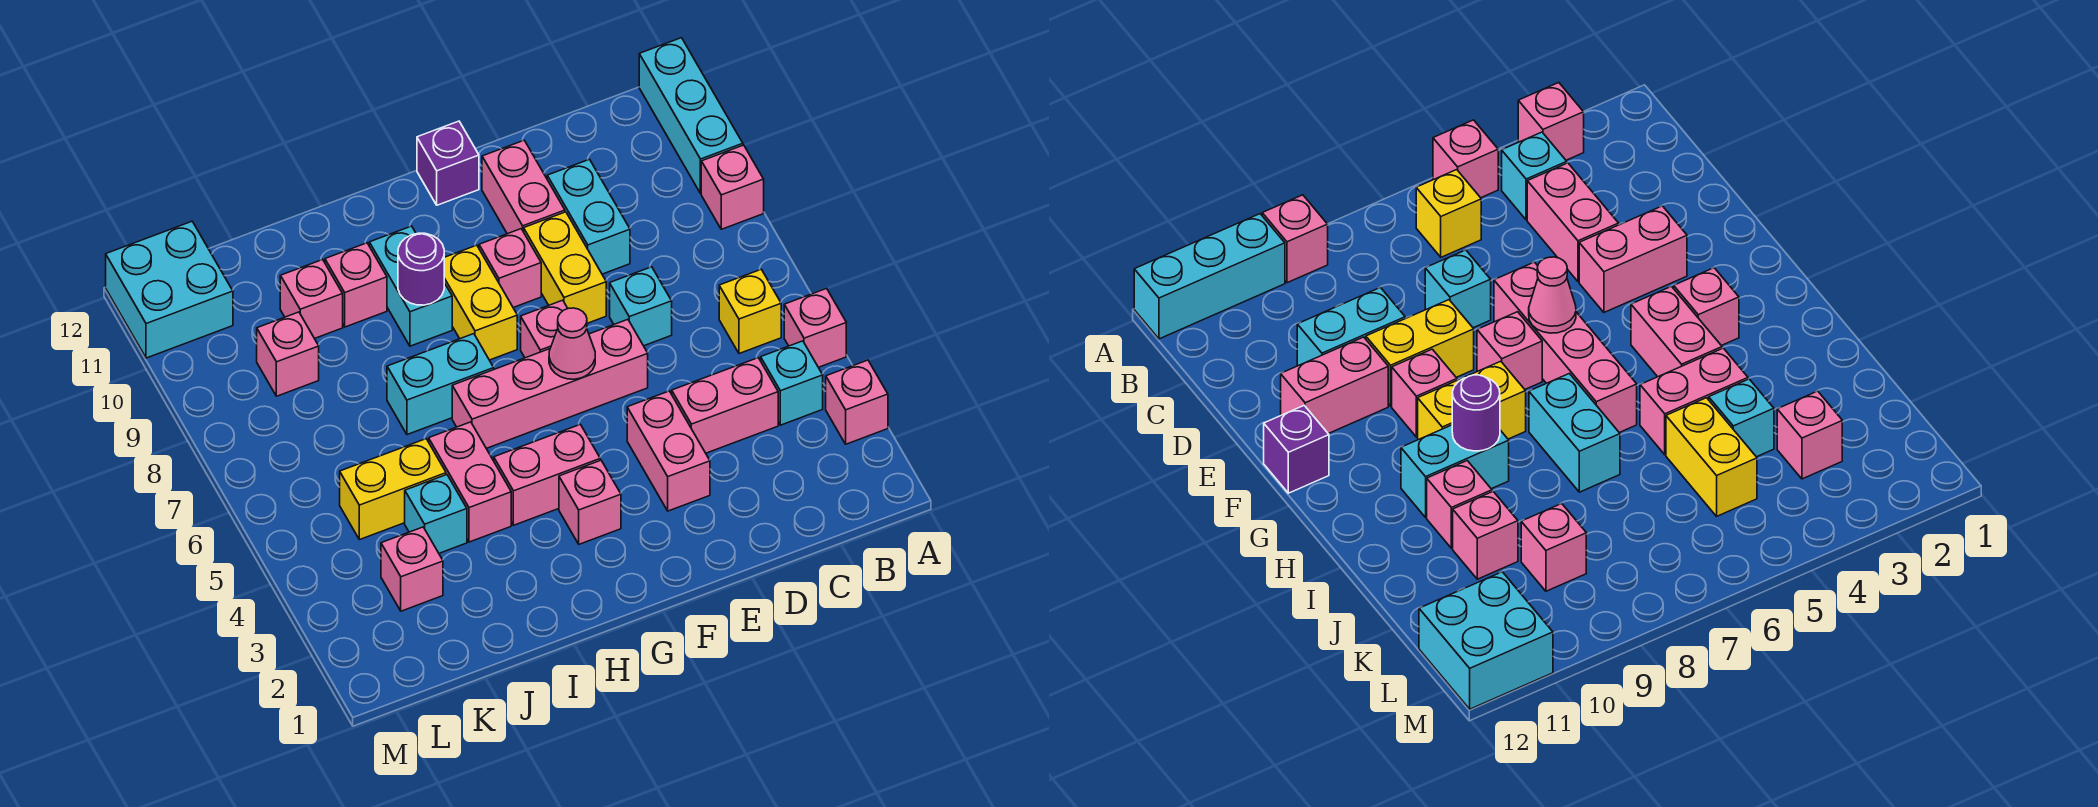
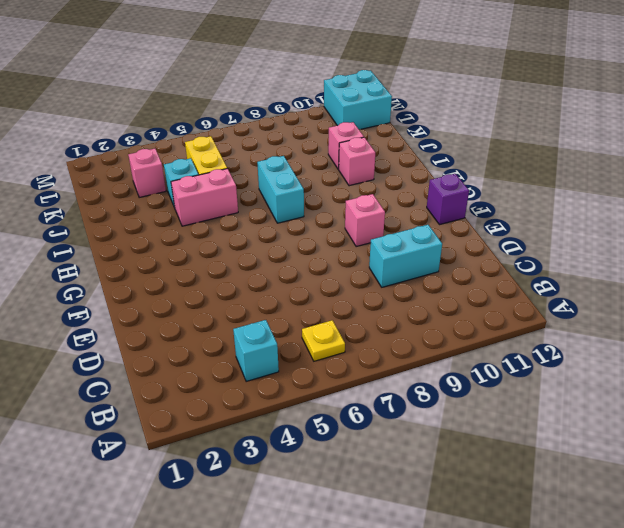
yellow 1x1 plate [302,320,345,361] -> yellow 1x1 brick [719,269,781,354]
none -> pink 1x1 brick [826,360,888,444]
none -> pink 1x1 brick [784,289,846,367]
none -> pink 1x1 brick [701,145,764,229]
none -> cyan 1x3 brick [639,38,743,194]

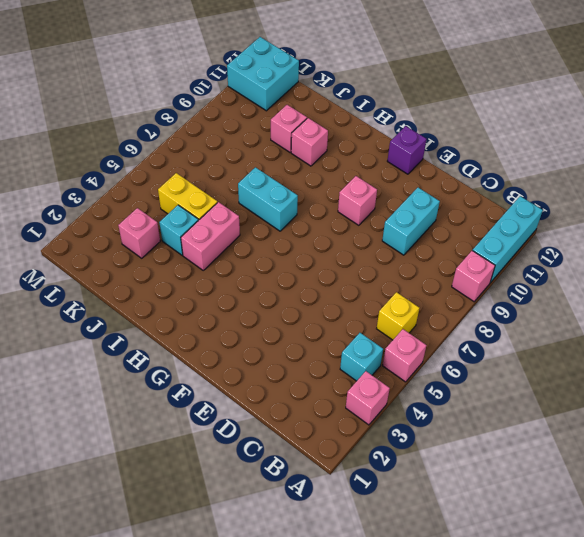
none -> pink 1x2 brick [672,358,778,453]
none -> cyan 1x1 brick [610,267,672,346]
none -> pink 1x2 brick [627,391,710,511]
none -> pink 1x4 brick [452,320,648,448]

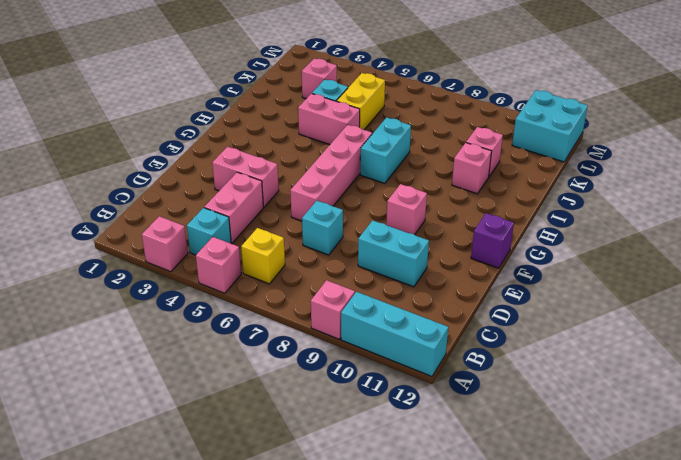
none -> yellow 1x2 brick [524,212,606,323]
none -> pink 1x2 brick [482,140,565,234]
none -> pink 1x1 brick [521,300,568,358]
none -> pink 1x1 brick [559,460,621,544]

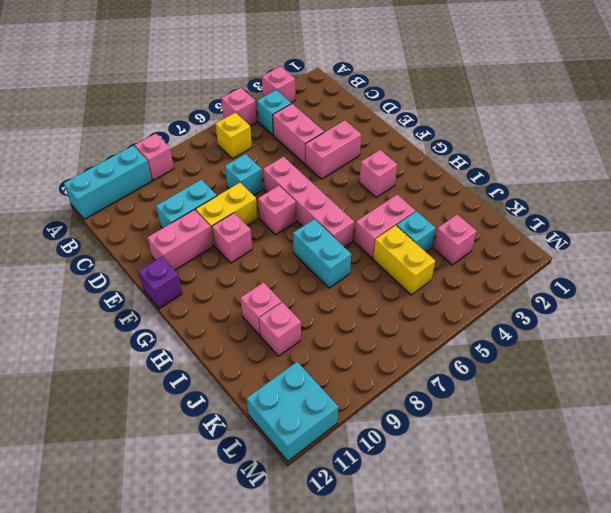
none -> pink 1x2 brick [494,424,600,525]
none -> yellow 1x2 brick [444,245,517,360]
none -> cyan 1x2 brick [369,226,452,346]
none -> pink 1x1 brick [257,312,319,396]

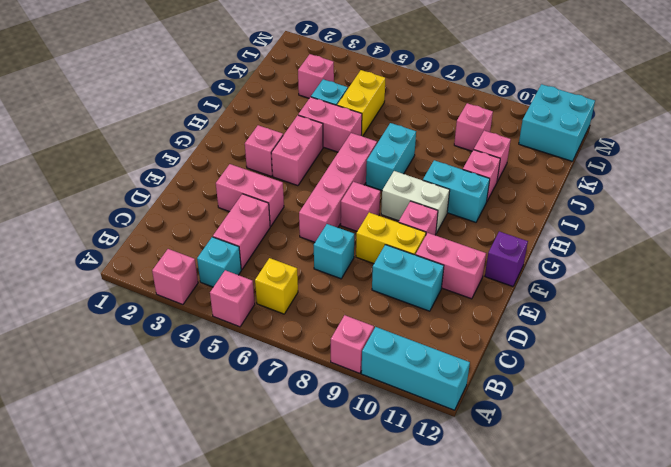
white 1x2 brick [381,171,450,233] -> yellow 1x2 brick [444,245,517,360]
none -> pink 1x1 cone [549,308,595,379]
none -> purple 1x1 round brick [398,233,444,305]

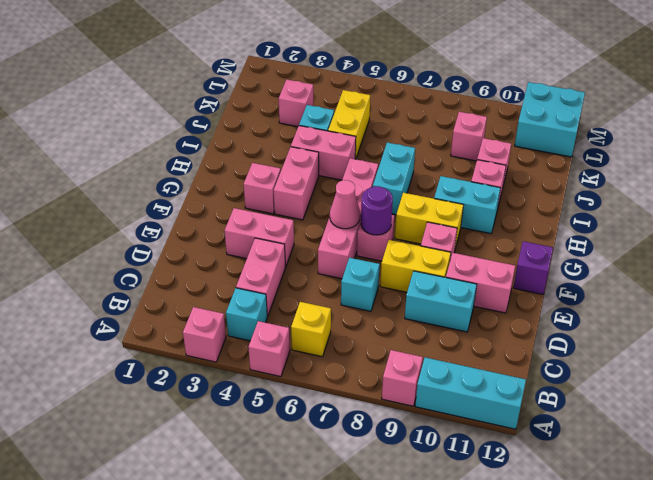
purple 1x1 round brick [361,186,393,235] -> purple 1x1 round brick moved to [398,233,444,305]

